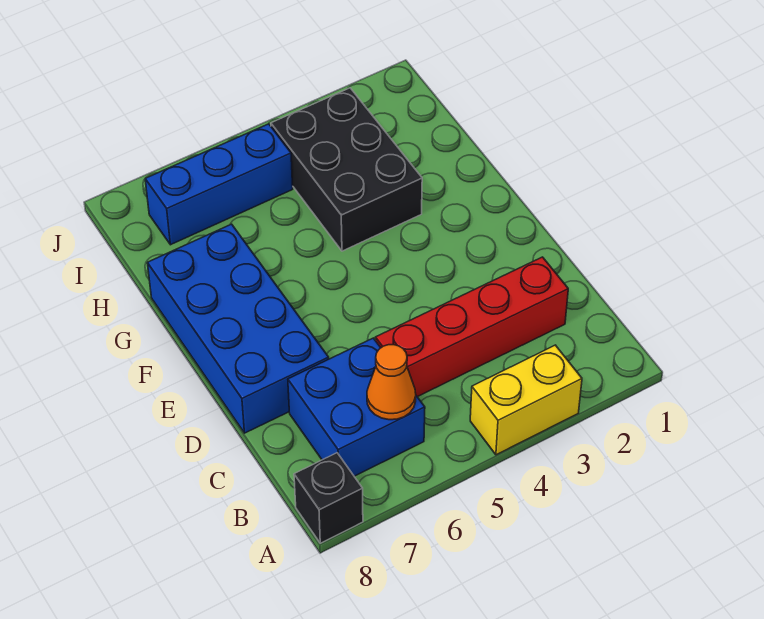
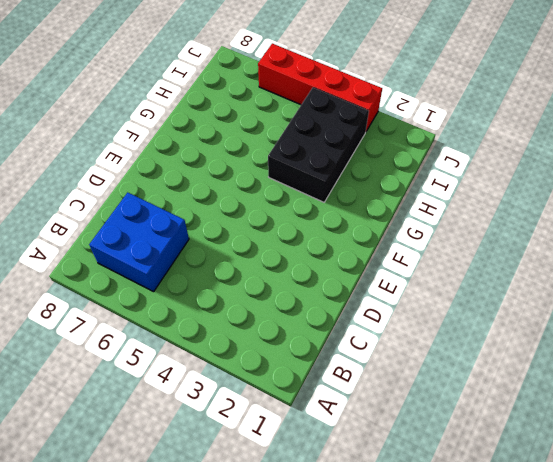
red 1x4 brick [258,44,382,131] -> red 1x4 brick moved to [375,257,568,397]
none -> yellow 1x2 brick [470,345,582,455]
none -> black 1x1 brick [294,453,363,543]

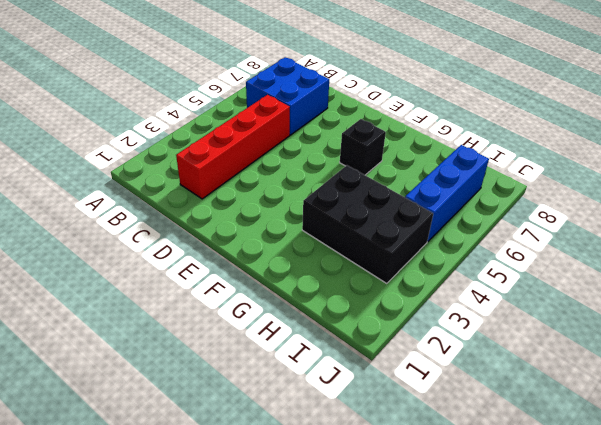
black 1x1 brick [340,119,386,175] -> black 1x1 brick moved to [294,453,363,543]
none -> yellow 1x2 brick [470,345,582,455]
none -> blue 2x4 brick [147,224,329,433]

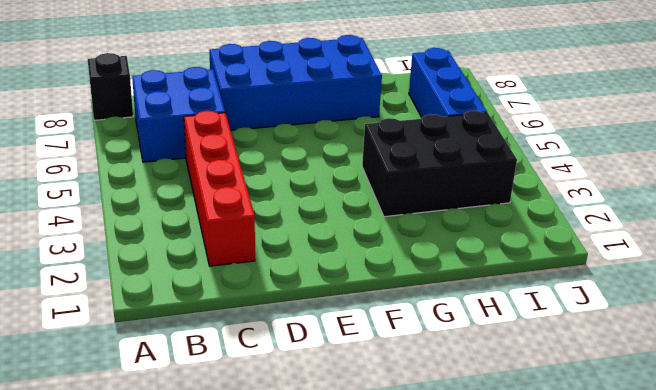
none -> yellow 1x2 brick [470,345,582,455]
none -> orange 1x1 cone [367,345,416,420]

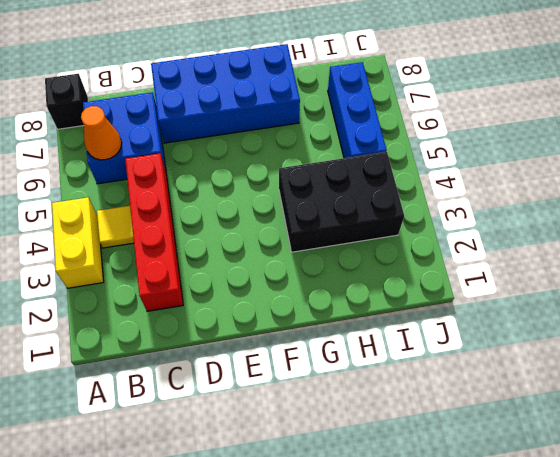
yellow 1x1 tile [97,206,134,248] -> none

